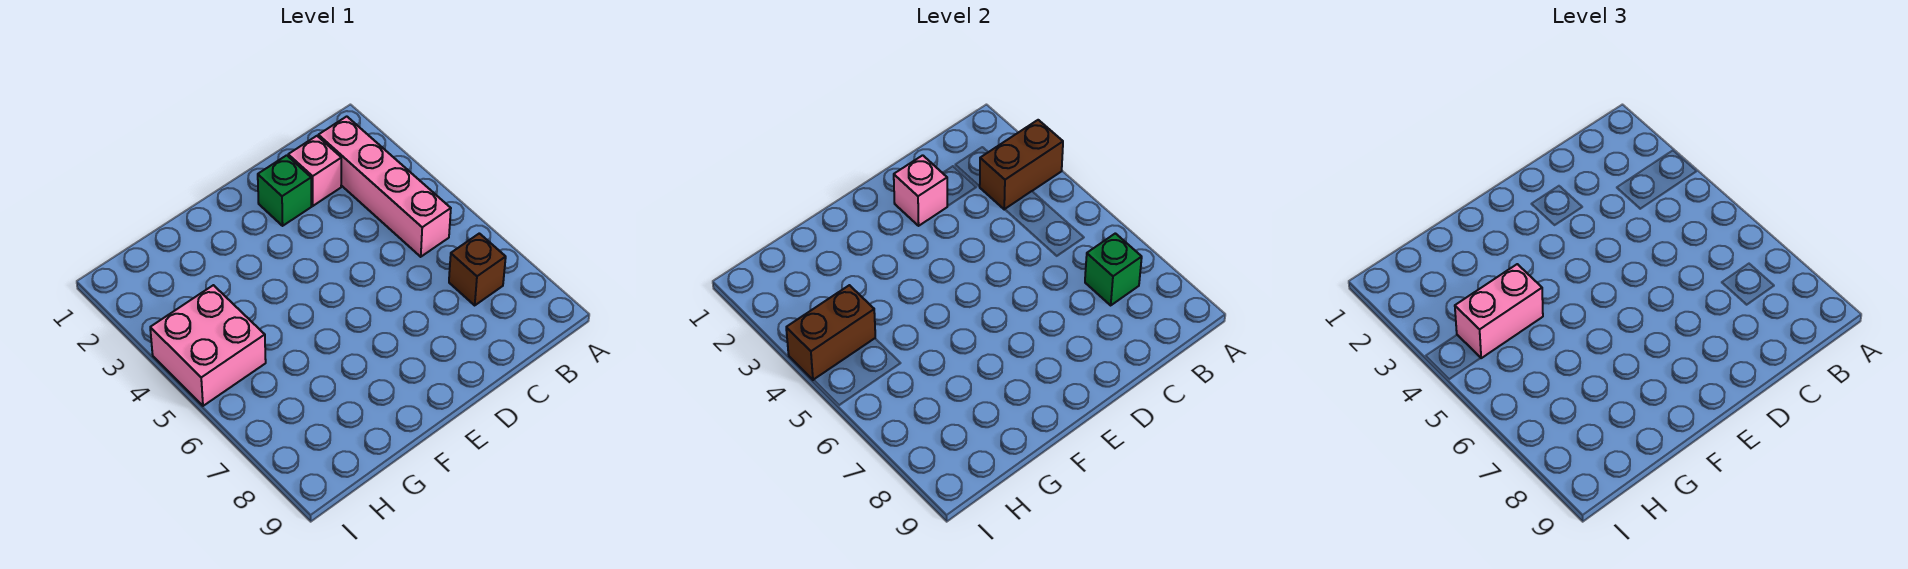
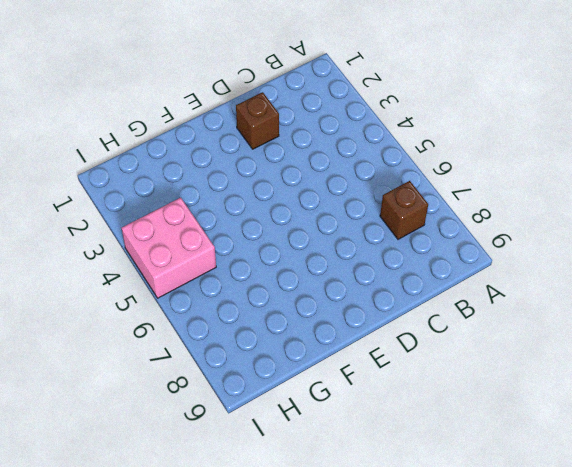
brown 1x1 brick [236,92,279,149] -> green 1x1 brick [258,155,311,226]
none -> pink 1x4 brick [318,116,451,257]
none -> pink 1x1 brick [288,136,341,206]

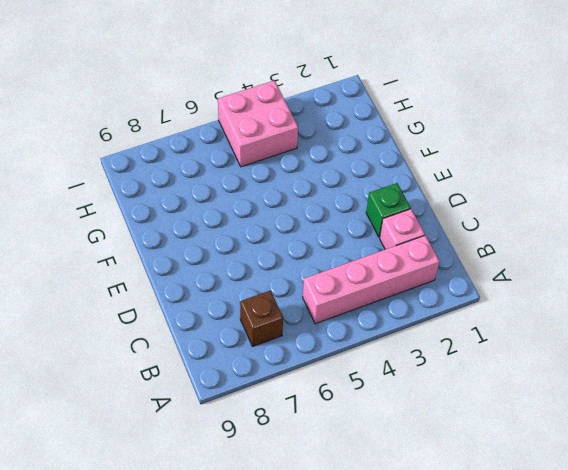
none -> brown 1x2 brick [979,120,1063,209]
none -> green 1x1 brick [1085,233,1142,305]

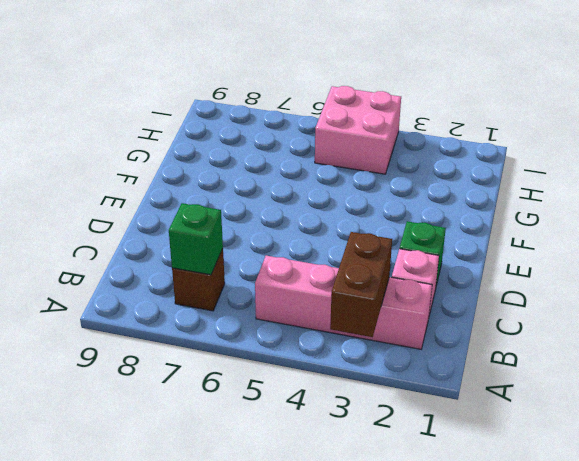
none -> pink 1x1 brick [894,155,947,226]
none -> brown 1x2 brick [786,285,875,380]

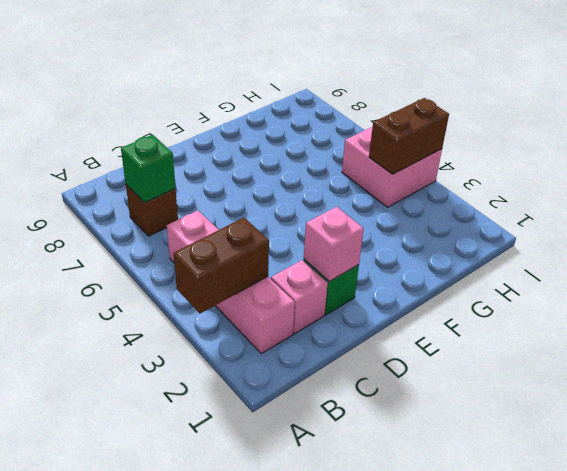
none -> pink 1x2 brick [1455,264,1543,358]

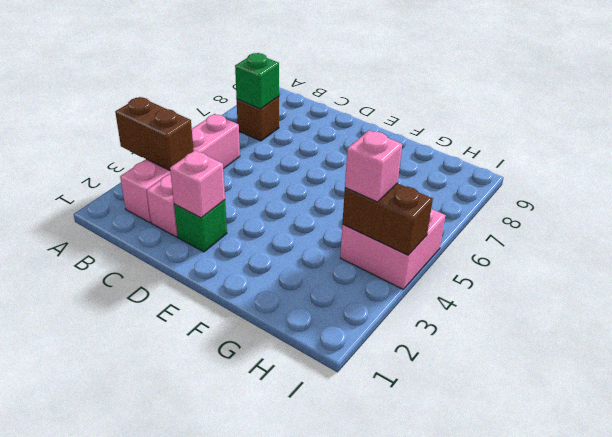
pink 1x1 brick [345,130,402,202] -> pink 1x2 brick [1455,264,1543,358]

